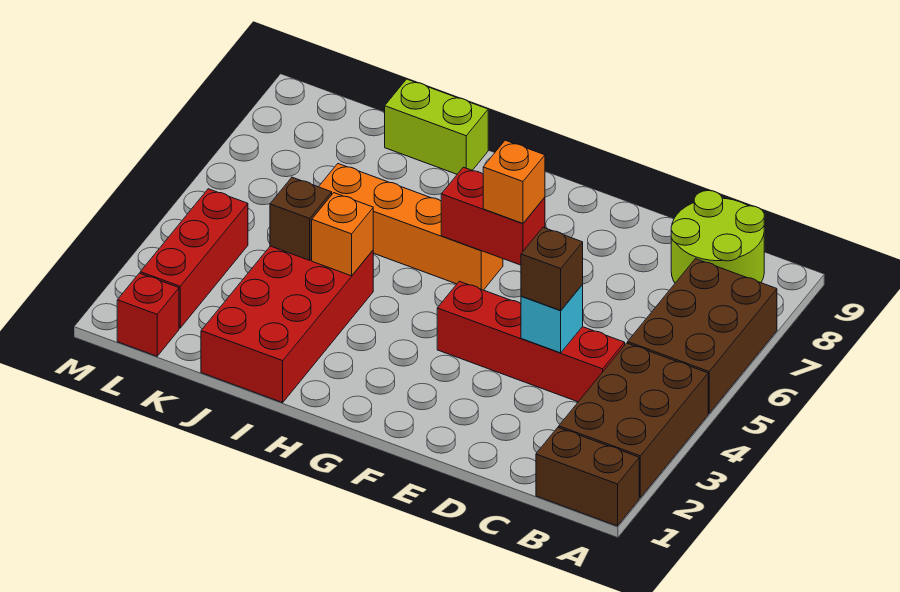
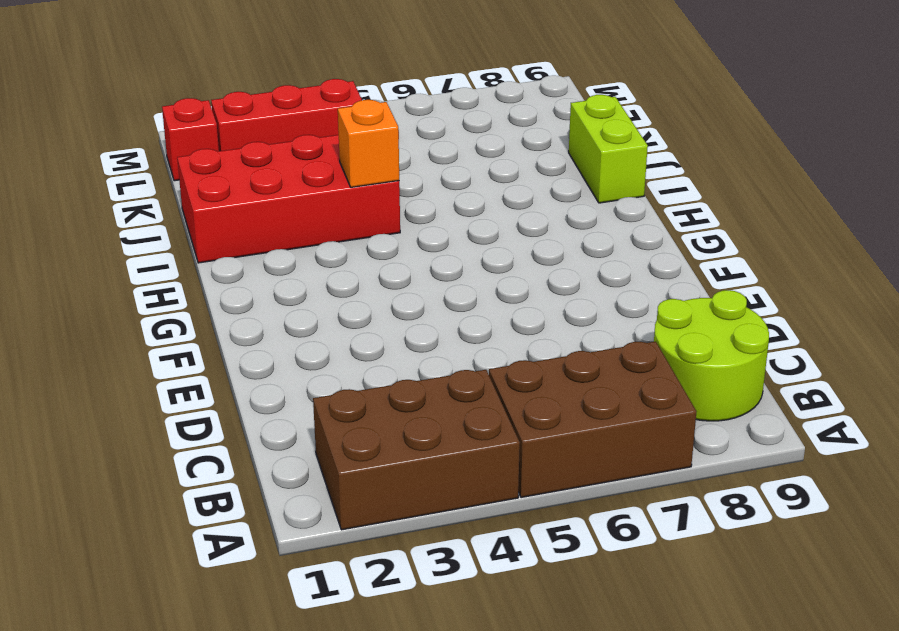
none -> brown 1x2 brick [536,427,639,526]
none -> red 1x4 brick [437,281,625,402]
none -> orange 1x4 brick [319,164,503,290]

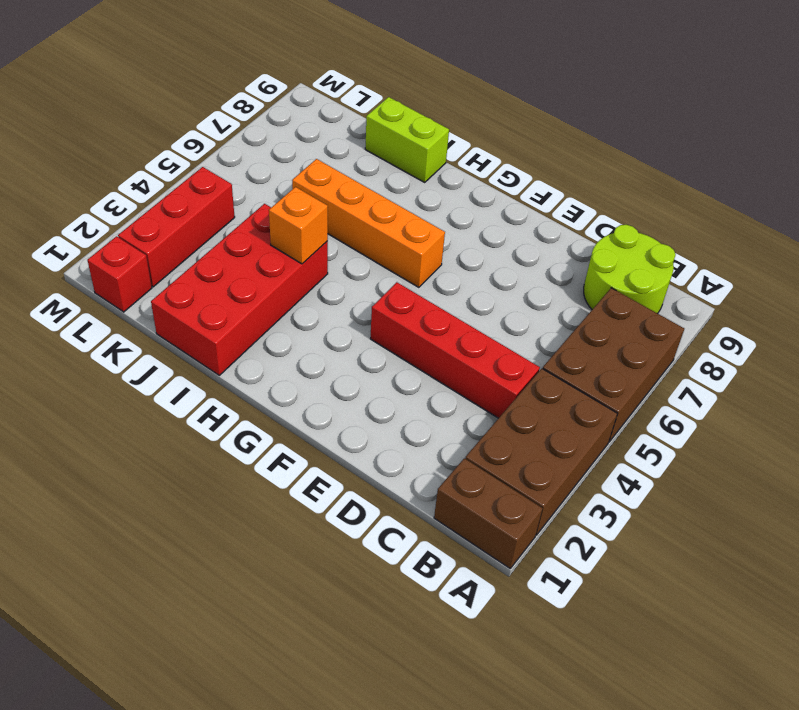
none -> cyan 1x1 brick [521,285,583,353]
none -> red 1x2 brick [441,167,545,265]
none -> brown 1x1 brick [270,177,332,260]

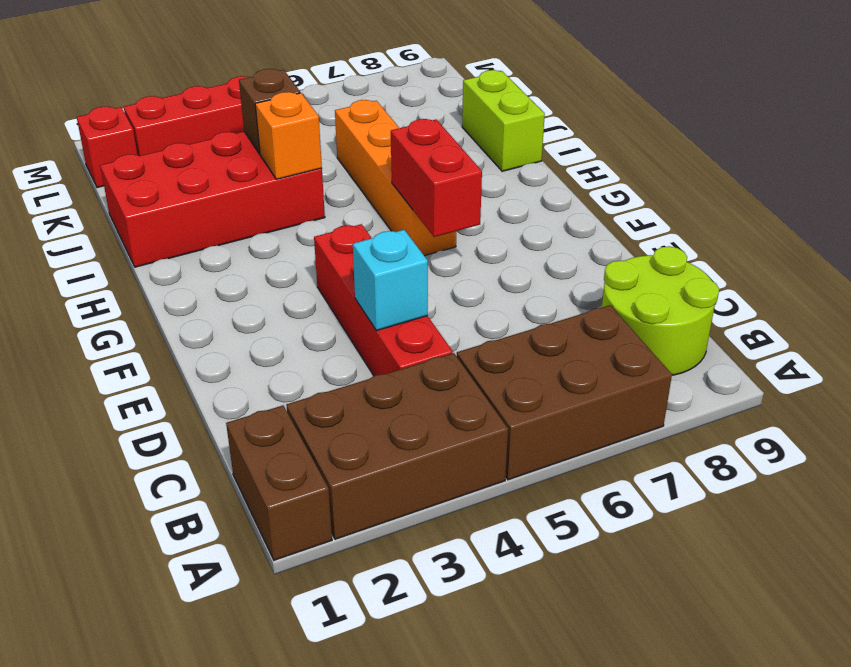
none -> brown 1x1 brick [521,227,583,310]
none -> orange 1x1 brick [483,140,545,223]

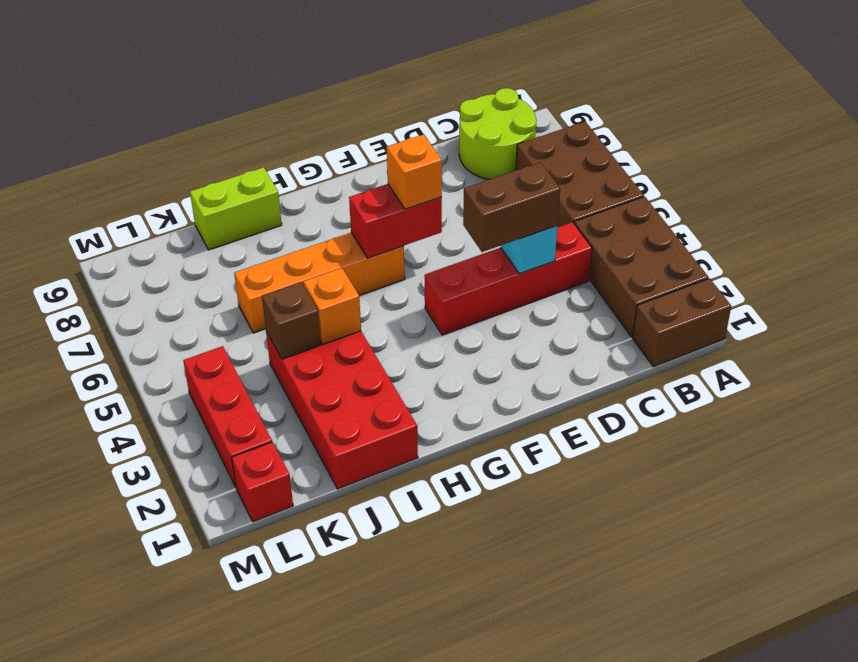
brown 1x2 brick [463,162,560,252] -> brown 1x1 brick [521,227,583,310]

